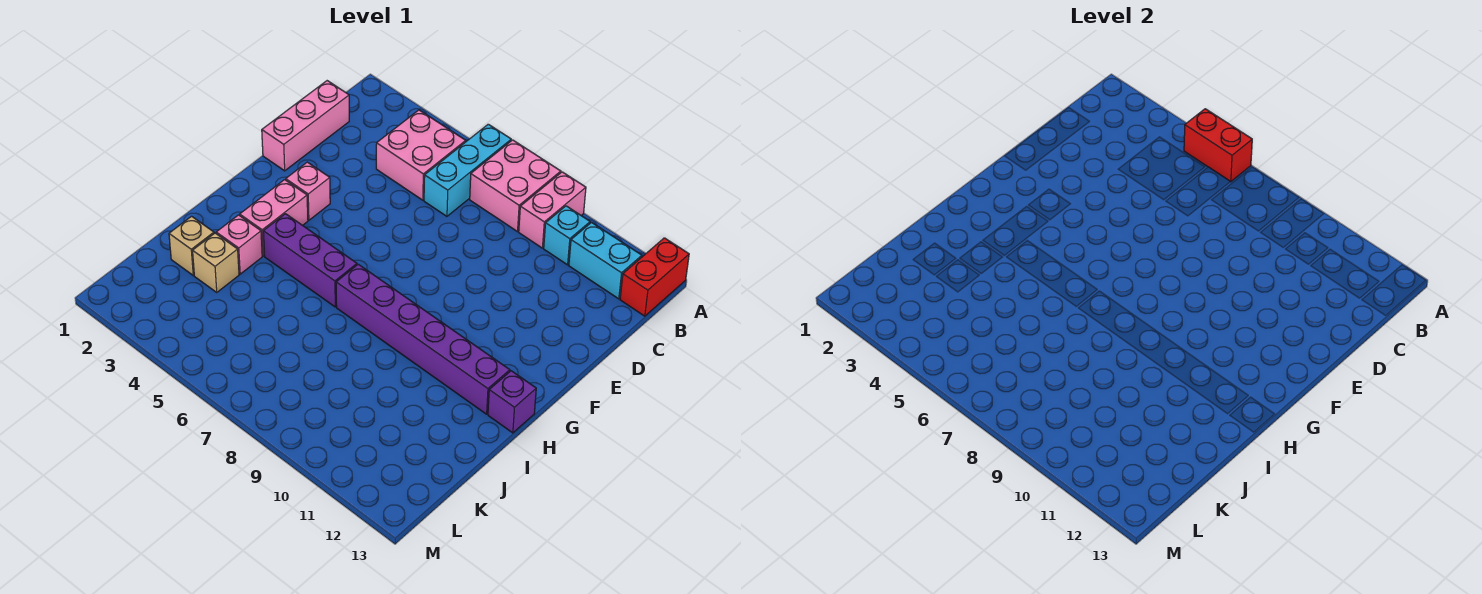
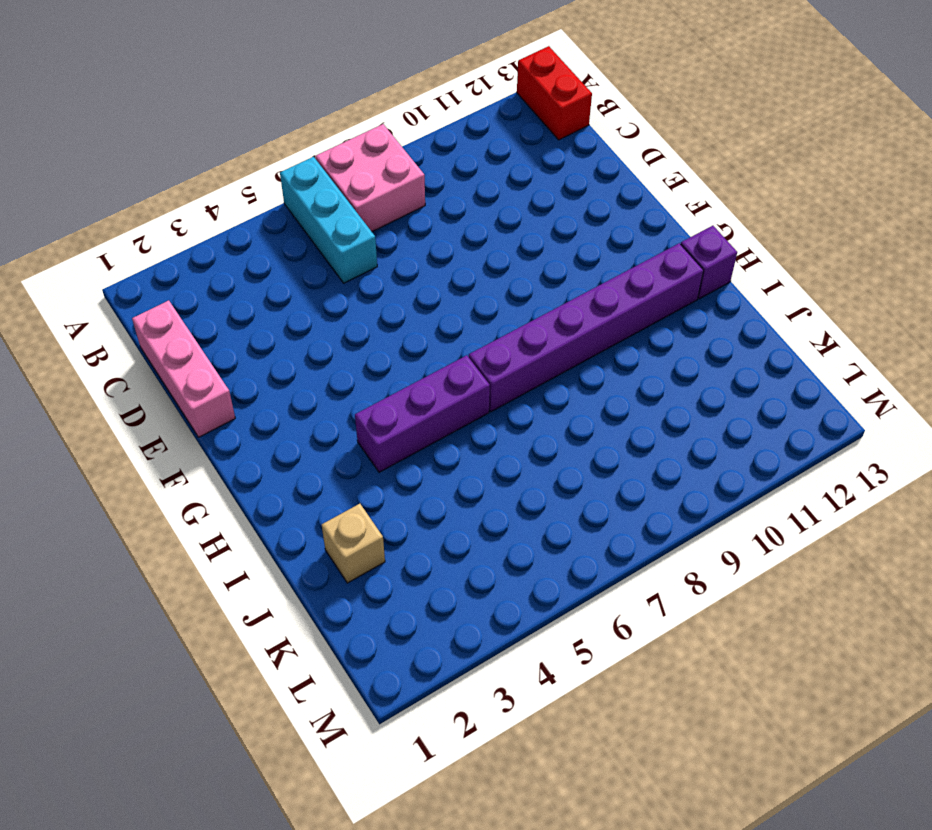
none -> pink 1x2 brick [519,172,586,248]
none -> pink 2x2 brick [376,110,466,200]
none -> cyan 1x1 brick [544,206,590,265]

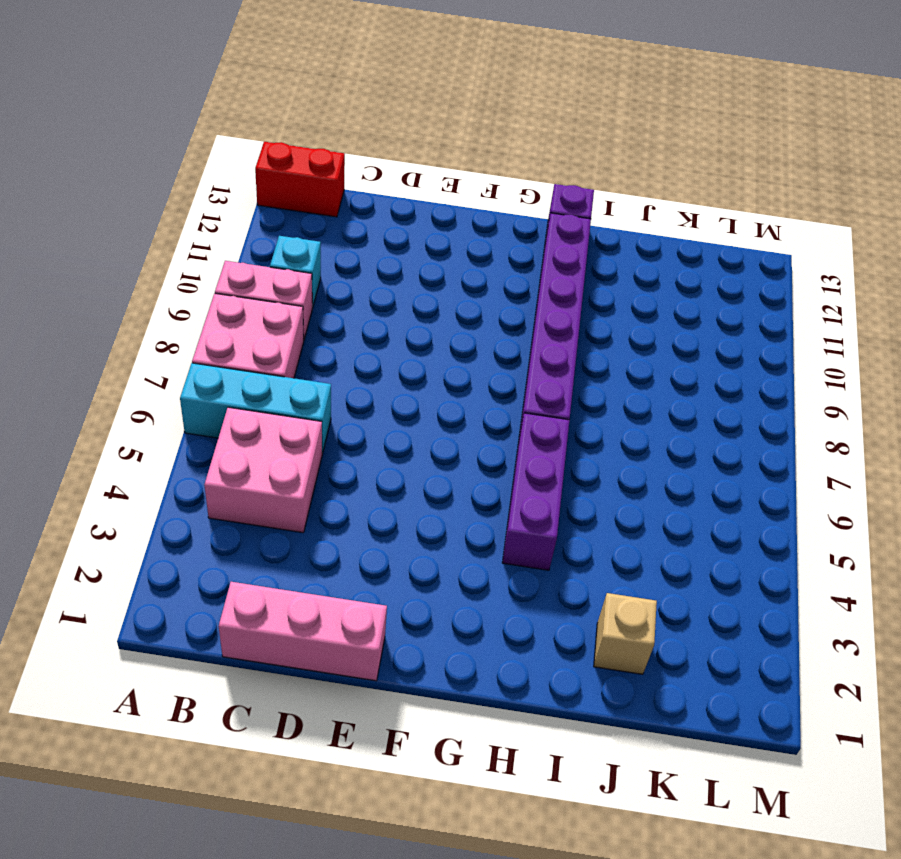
none -> cyan 1x2 brick [569,223,642,299]
none -> pink 1x1 brick [286,162,330,220]
none -> pink 1x2 brick [240,180,308,256]

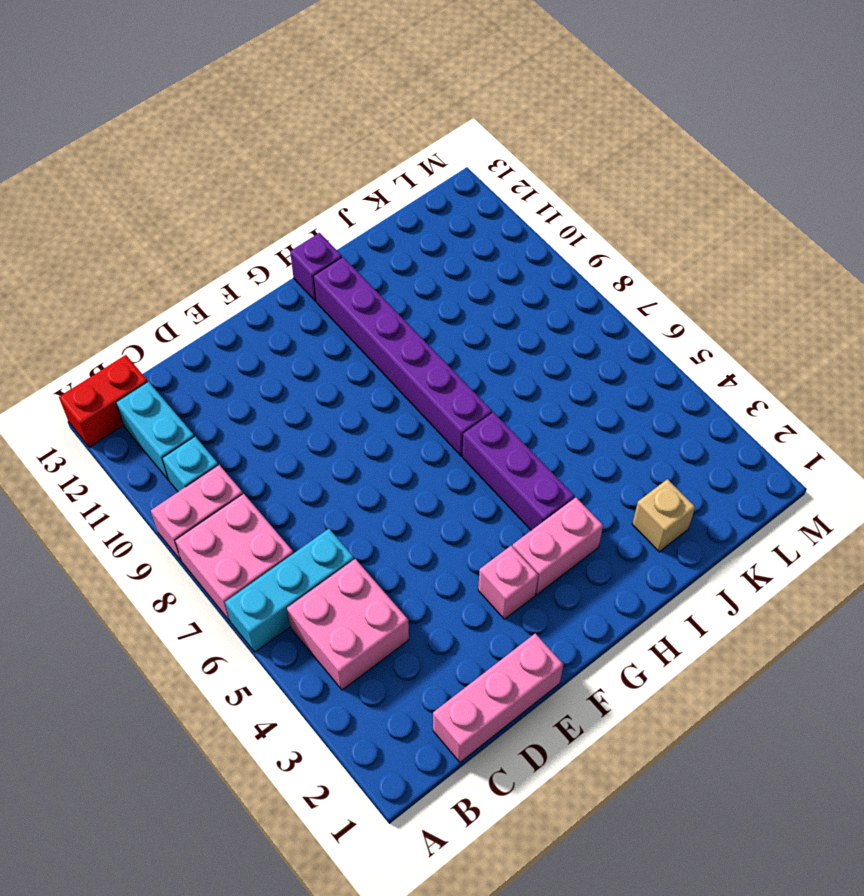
none -> pink 1x1 brick [216,215,262,274]
none -> tan 1x1 brick [193,233,239,292]
none -> red 1x2 brick [1184,109,1252,182]

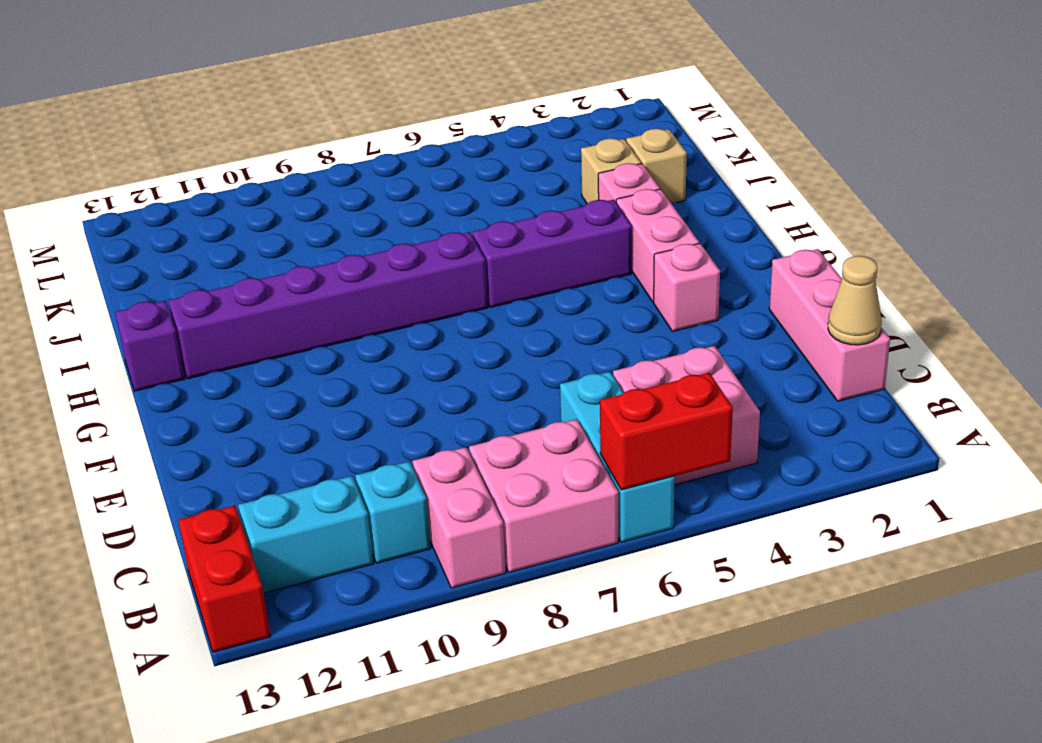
tan 1x1 cone [828,256,882,345] -> none

